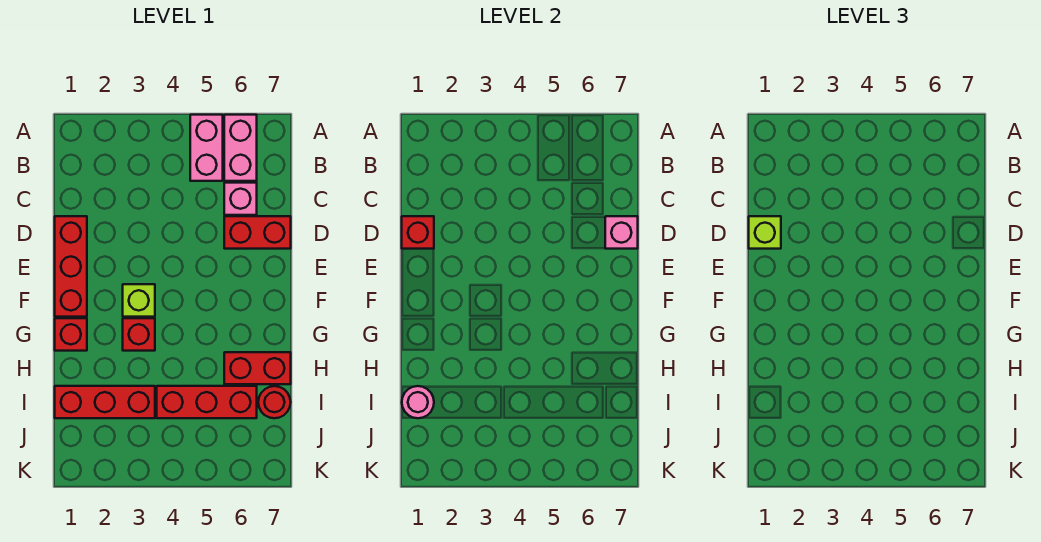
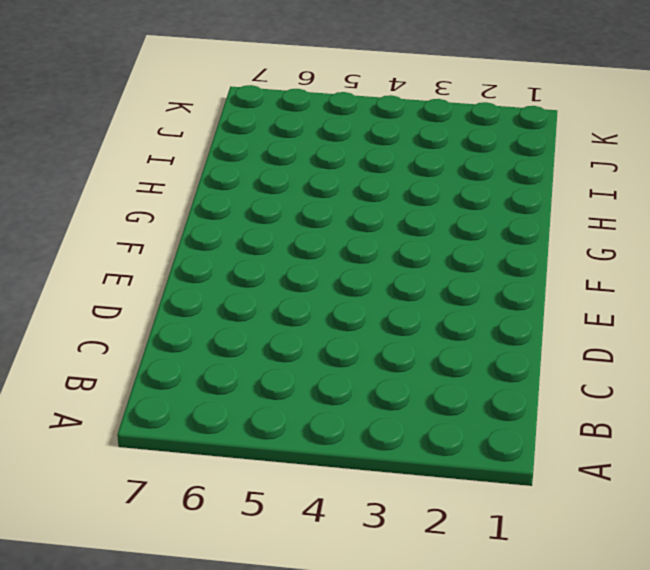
none -> pink 1x2 brick [190,115,223,181]
none -> pink 1x2 brick [224,115,257,181]
none -> pink 1x1 brick [224,183,257,215]

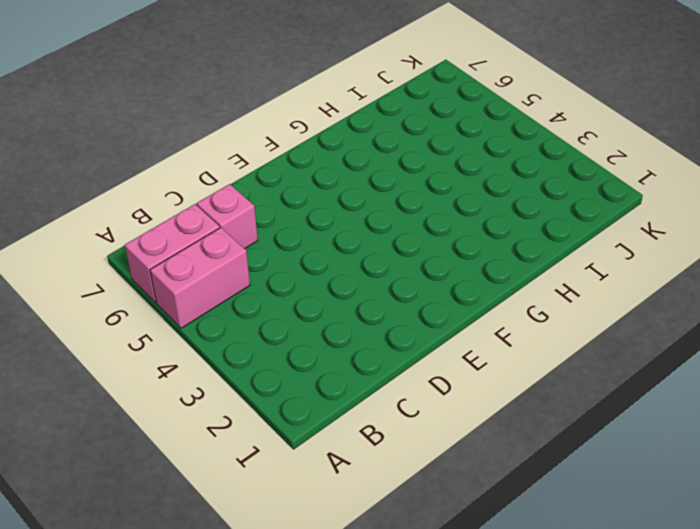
none -> red 1x3 brick [55,216,87,317]
none -> red 1x2 brick [224,216,291,249]
none -> lime 1x1 brick [123,284,155,317]

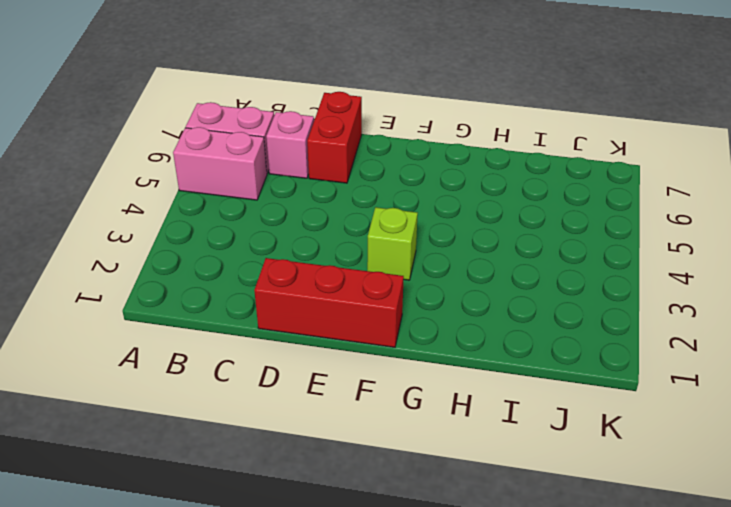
none -> red 1x1 brick [55,318,87,351]
none -> red 1x1 brick [123,318,155,351]
none -> red 1x2 brick [224,352,291,384]

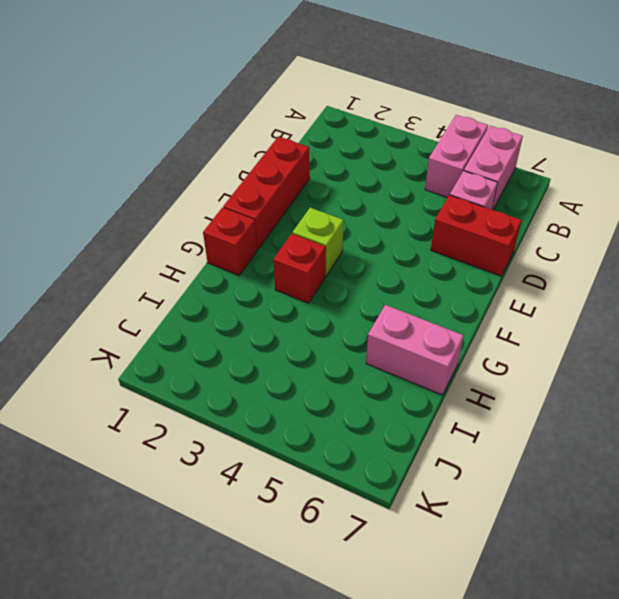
pink 1x2 brick [366,305,464,395] -> red 1x2 brick [224,352,291,384]
none -> red 1x3 brick [55,386,155,418]
none -> red 1x3 brick [157,386,257,418]
none -> red 1x1 round brick [258,386,291,418]

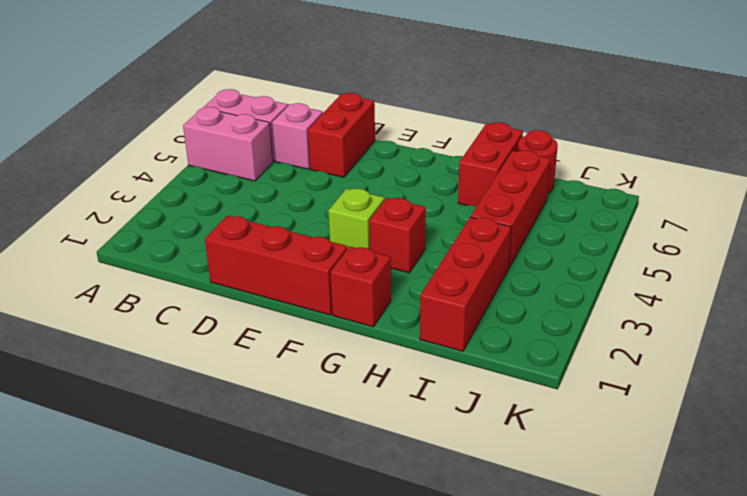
none -> red 1x1 brick [402,216,434,249]
none -> pink 1x1 brick [605,216,638,249]
none -> pink 1x1 round brick [402,386,434,418]

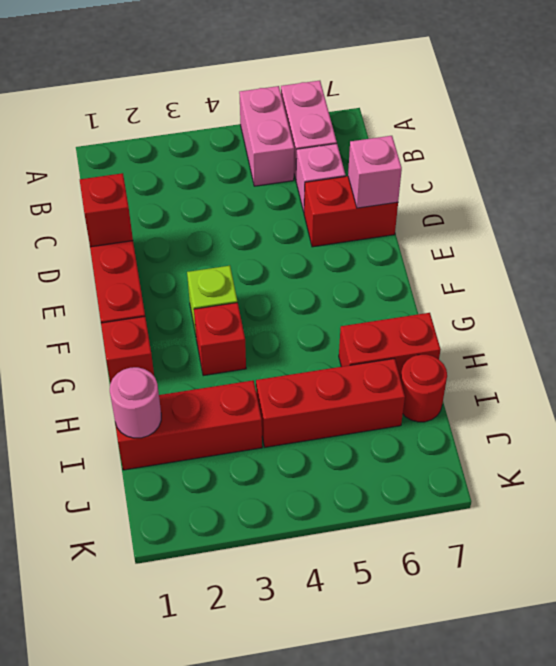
none -> lime 1x1 brick [749,216,781,249]

